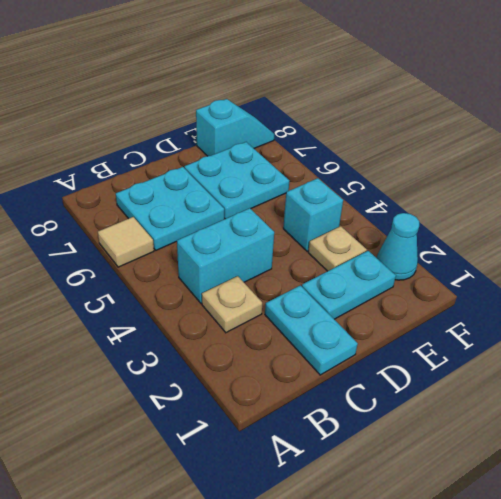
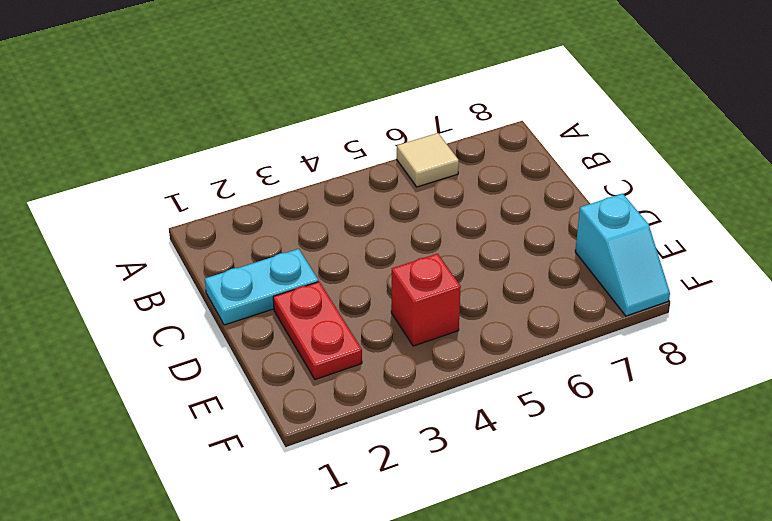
red 1x2 plate [273,282,362,379] -> cyan 1x2 plate [302,251,396,319]
red 1x1 brick [391,254,461,346] -> cyan 1x1 brick [283,178,343,251]
none -> tan 1x1 plate [202,276,262,333]
none -> cyan 1x2 brick [177,208,274,303]

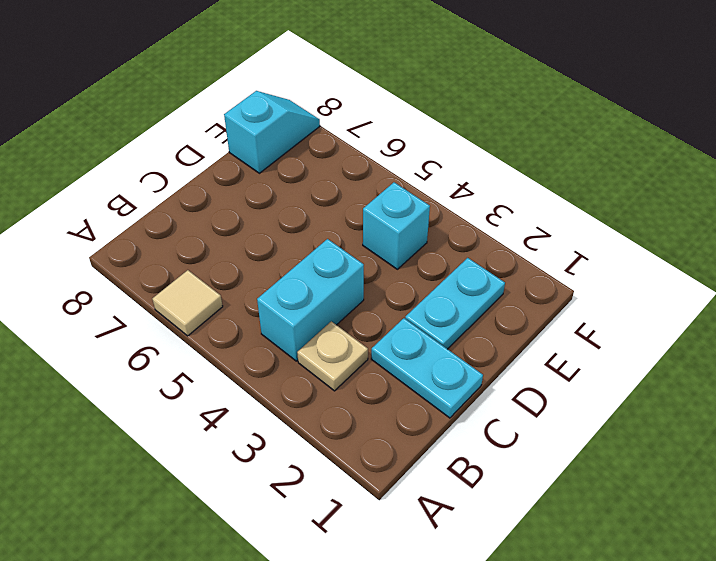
none -> cyan 2x2 plate [116,167,224,250]
none -> cyan 2x2 plate [184,142,289,219]

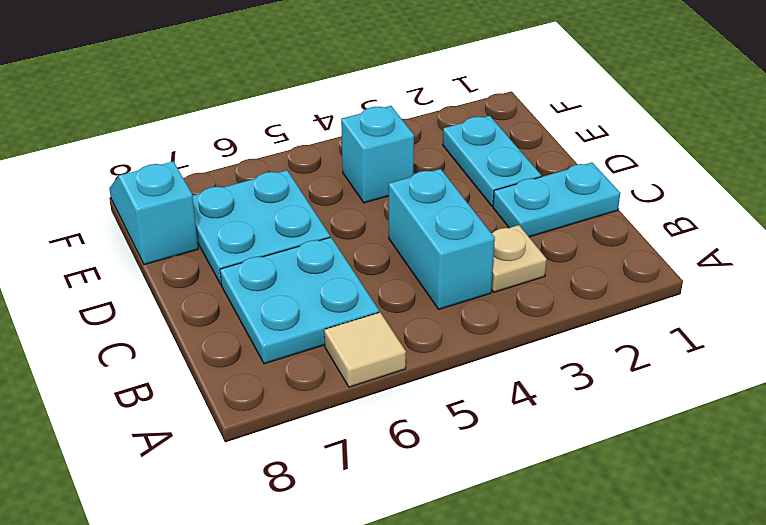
none -> tan 1x1 plate [308,226,367,271]
none -> cyan 1x1 cone [377,213,419,280]

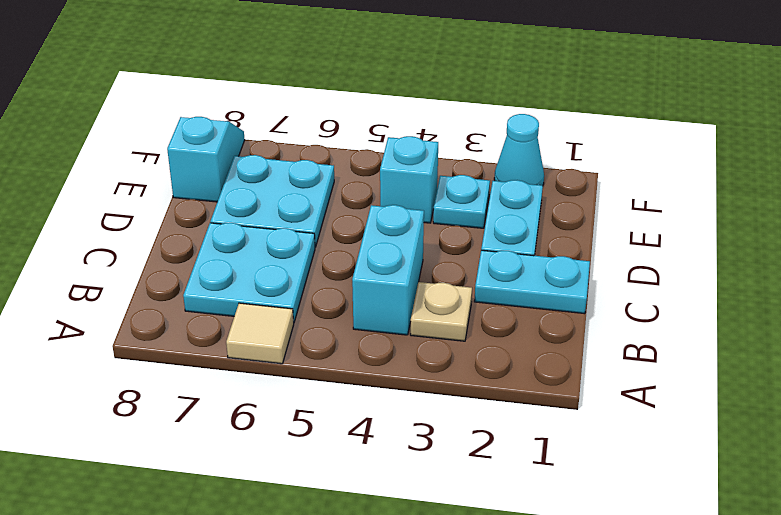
cyan 1x1 plate [433,175,490,228] -> tan 1x1 plate [308,226,367,271]

